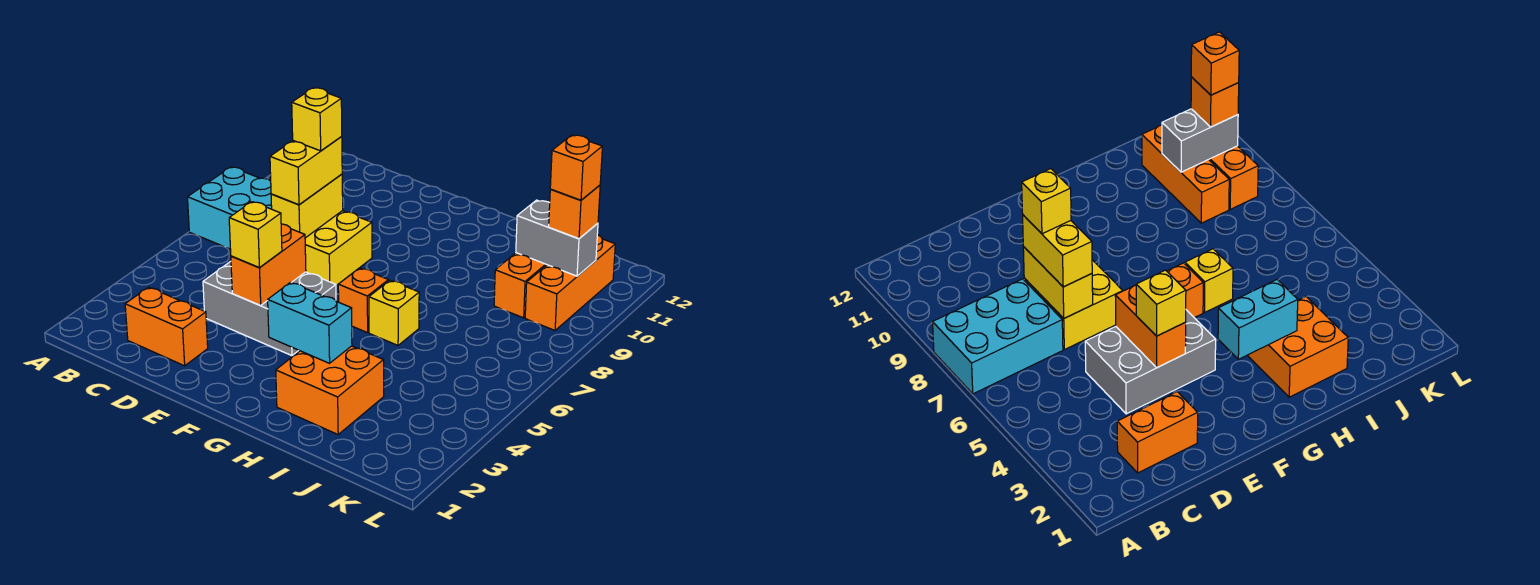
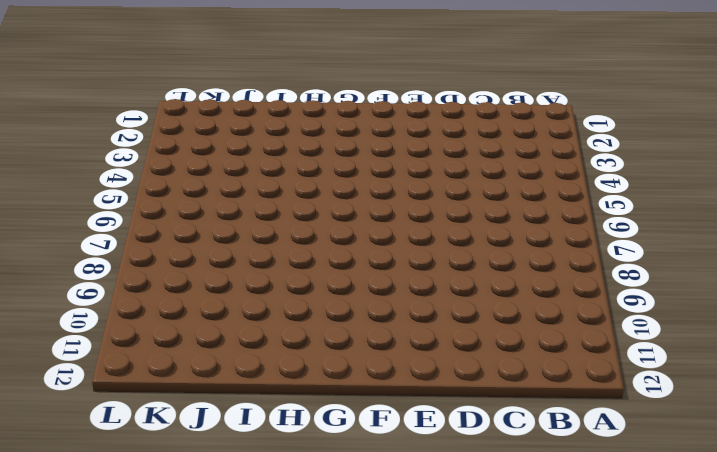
none -> cyan 2x3 brick [188,167,272,249]
none -> orange 1x2 brick [125,287,208,366]
none -> grey 2x3 brick [203,261,336,356]

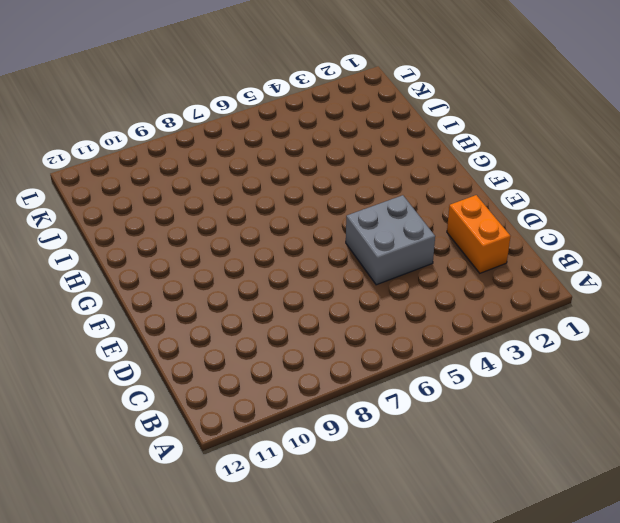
grey 2x2 brick [346,195,435,285] -> grey 2x3 brick [203,261,336,356]
none -> cyan 2x3 brick [188,167,272,249]
none -> yellow 2x2 brick [305,211,372,285]
none -> orange 1x1 brick [338,268,388,333]

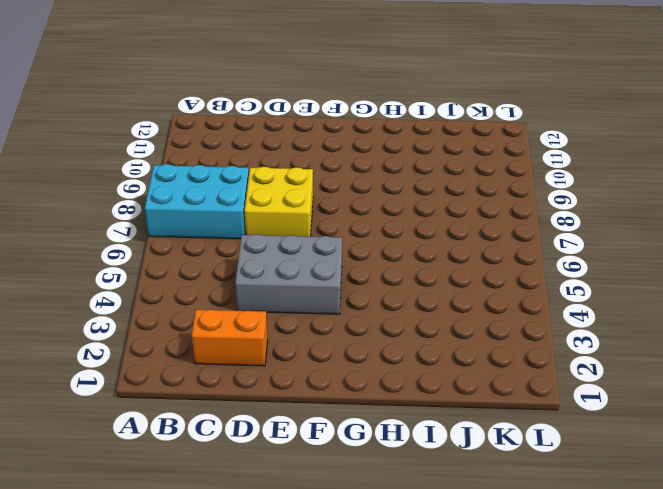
none -> orange 1x1 brick [338,268,388,333]
none -> orange 2x2 brick [276,346,384,434]
none -> yellow 1x1 brick [369,280,419,345]

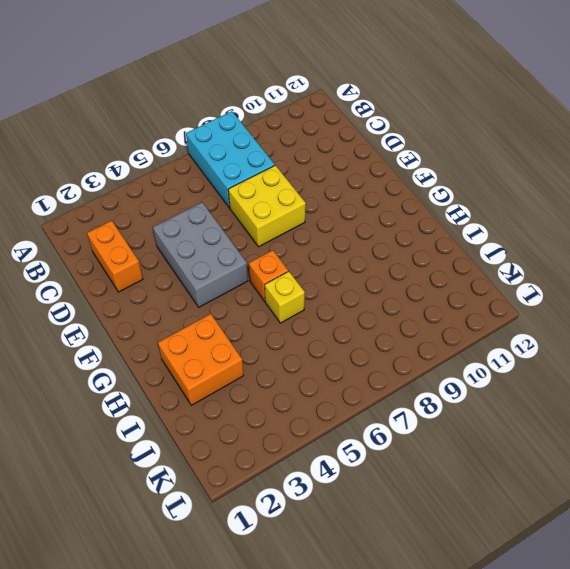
none -> orange 1x3 brick [494,253,547,318]
none -> orange 1x3 brick [525,235,615,330]
none -> yellow 1x2 brick [271,174,343,238]

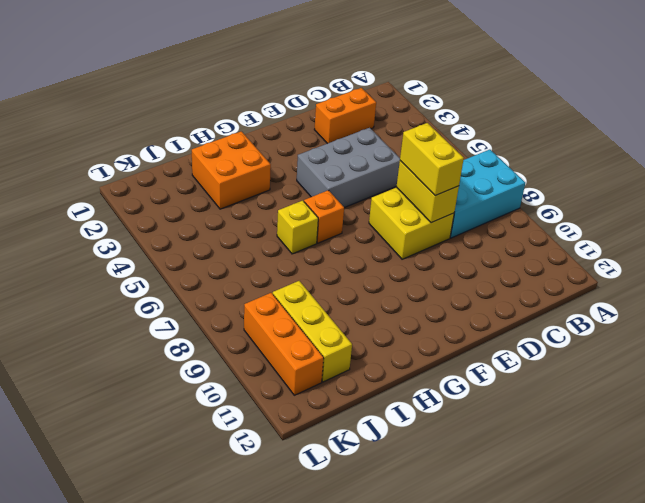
yellow 1x3 brick [273,281,352,382] -> orange 1x3 brick [494,253,547,318]
none -> orange 1x2 brick [231,224,306,306]
none -> cyan 1x2 brick [268,282,352,363]
none -> grey 1x2 brick [516,200,598,276]

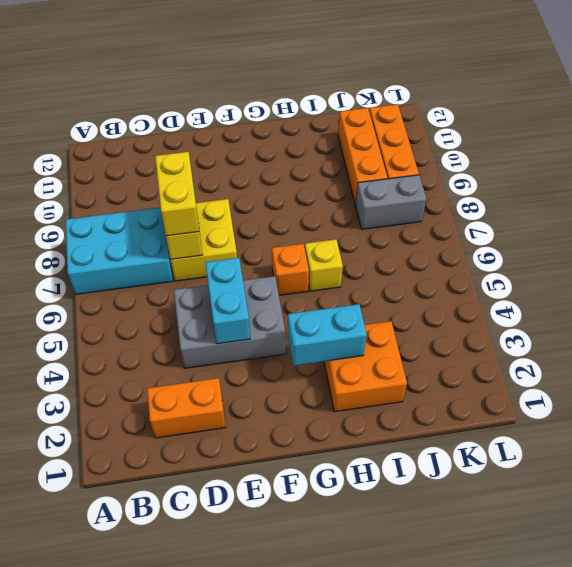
cyan 1x2 brick [205,258,250,344] -> orange 1x2 brick [231,224,306,306]
grey 1x2 brick [355,175,426,229] -> grey 1x2 brick moved to [516,200,598,276]
none -> yellow 1x1 brick [229,202,282,267]
none -> orange 1x1 brick [549,185,600,239]
none -> yellow 1x1 brick [292,88,342,151]

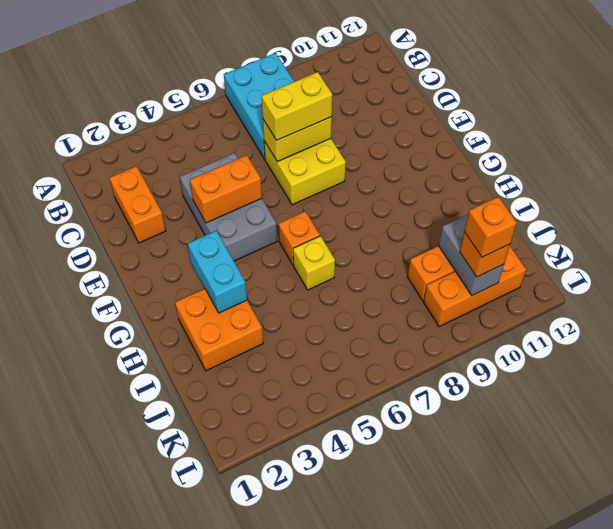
none -> yellow 1x1 brick [229,202,282,267]
none -> yellow 1x1 brick [292,88,342,151]

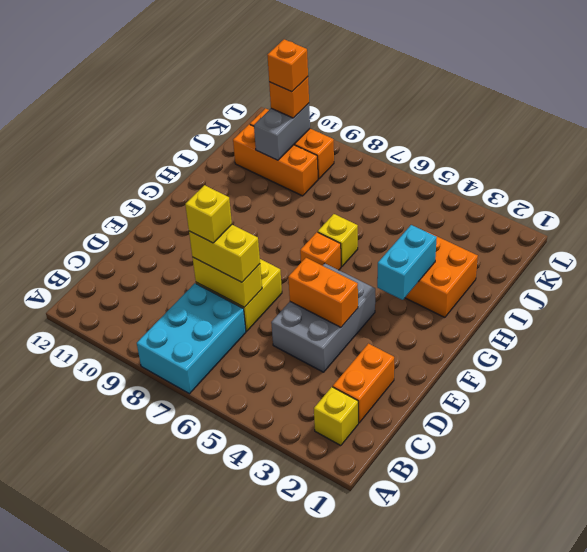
yellow 1x1 brick [314,387,358,446] -> yellow 1x1 brick moved to [229,202,282,267]

